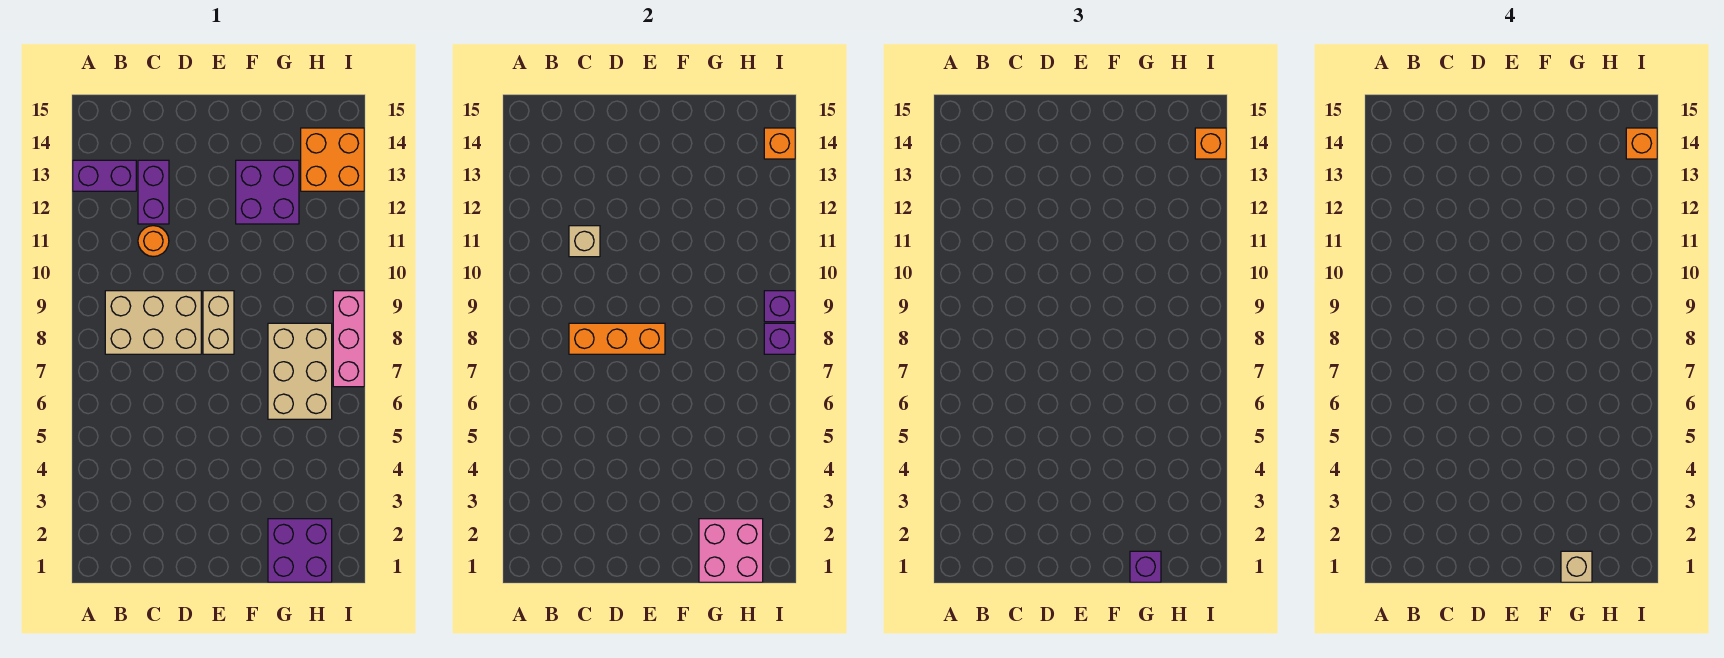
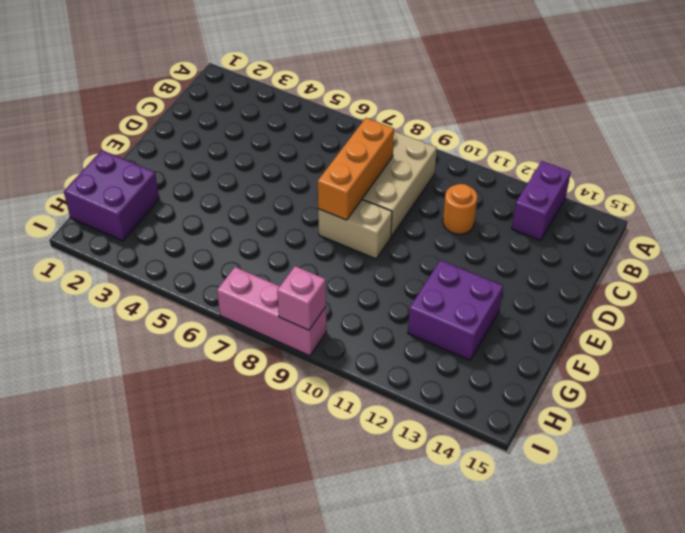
pink 1x1 brick [277,266,326,330] -> purple 1x1 brick [764,291,795,322]
none -> purple 1x2 brick [138,160,169,224]
none -> tan 2x3 brick [268,323,332,419]
none -> orange 2x2 brick [301,128,364,191]

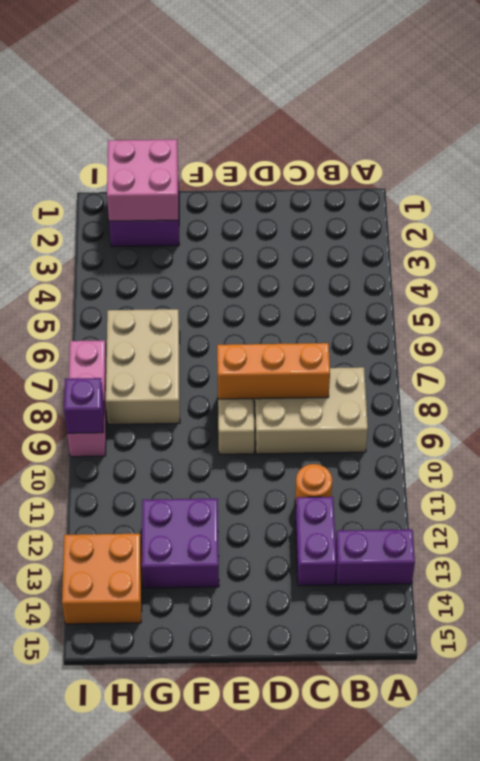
none -> tan 1x1 brick [569,226,600,257]
none -> purple 1x1 brick [764,323,795,354]
none -> orange 1x1 brick [764,128,795,159]

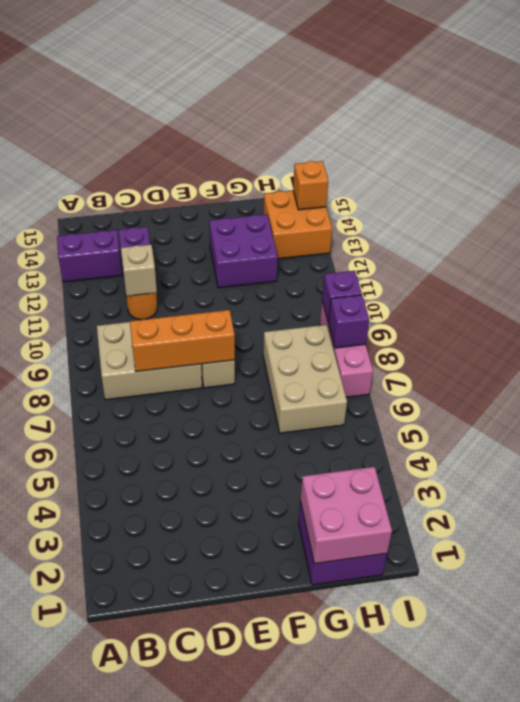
none -> purple 1x1 brick [1130,551,1161,582]
none -> orange 1x1 brick [1195,128,1226,159]
none -> tan 1x1 brick [1561,551,1592,582]

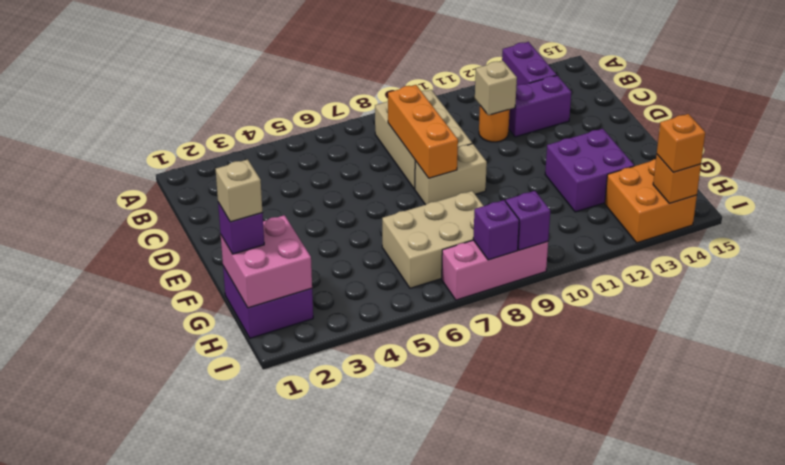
none -> orange 1x1 brick [1626,128,1657,159]

